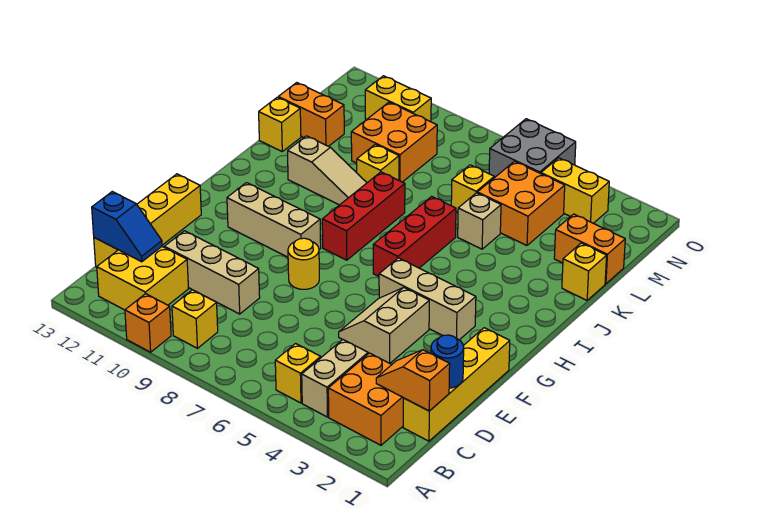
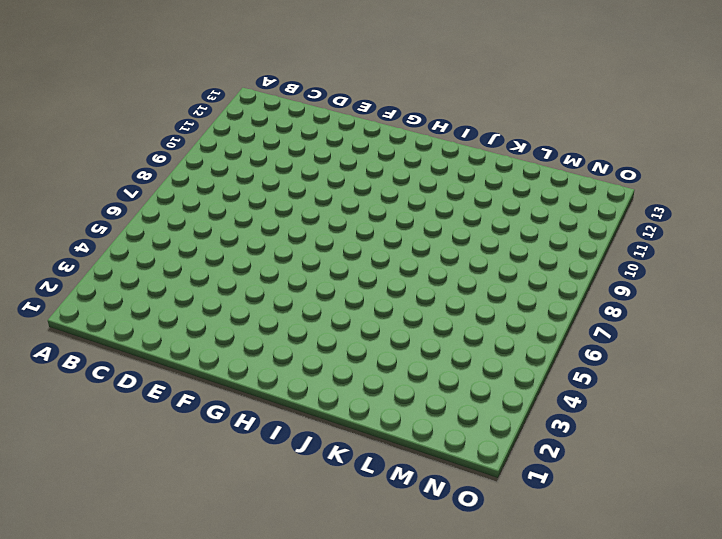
none -> orange 1x1 brick [125,294,171,352]
none -> orange 2x2 brick [328,353,403,445]
none -> tan 1x2 brick [302,340,368,417]
none -> yellow 1x1 brick [275,343,321,403]

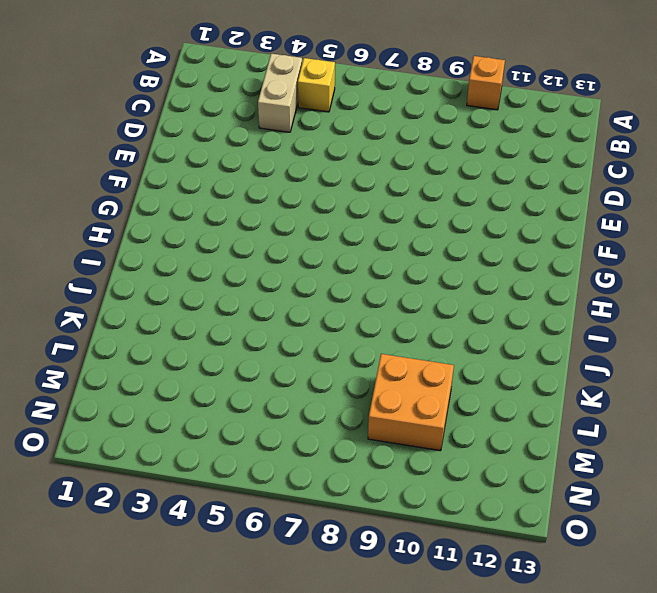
none -> orange 2x2 brick [328,353,403,445]
none -> yellow 1x1 brick [172,290,218,348]
none -> yellow 2x2 brick [97,247,189,310]
none -> yellow 1x4 brick [403,328,510,441]

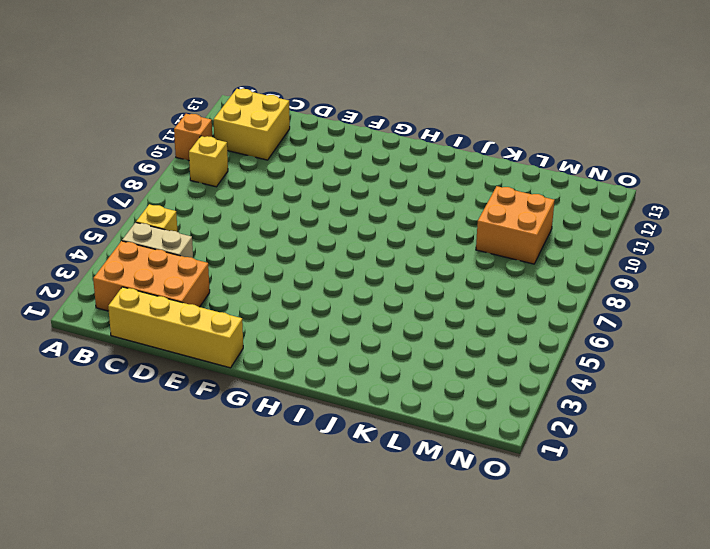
orange 2x3 brick [93,241,210,311] -> orange 2x2 brick [328,353,403,445]
none -> yellow 1x4 brick [94,174,201,267]
none -> tan 1x3 brick [164,231,260,314]
none -> tan 2x2 slope [339,287,429,363]
none -> yellow 1x1 round brick [288,238,319,289]

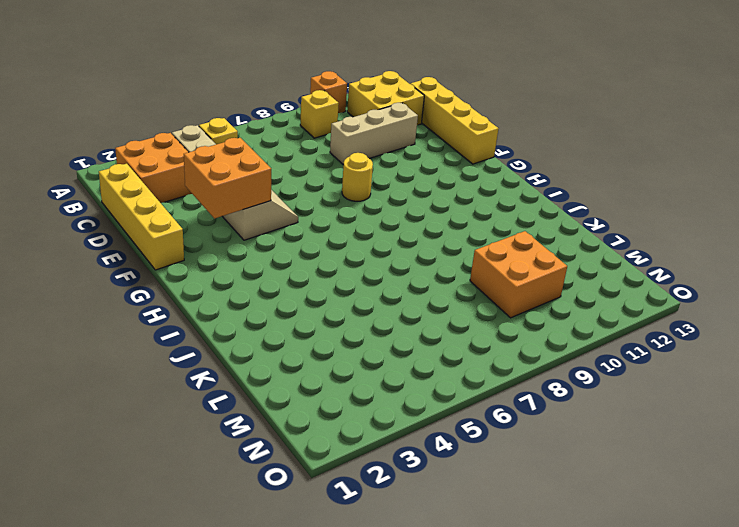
orange 2x2 brick [184,138,271,219] -> orange 2x2 brick moved to [477,161,565,245]
none -> tan 1x3 brick [379,258,476,340]
none -> tan 1x3 brick [227,183,321,257]
none -> red 1x3 brick [373,196,456,276]
none -> red 1x3 brick [322,172,405,260]

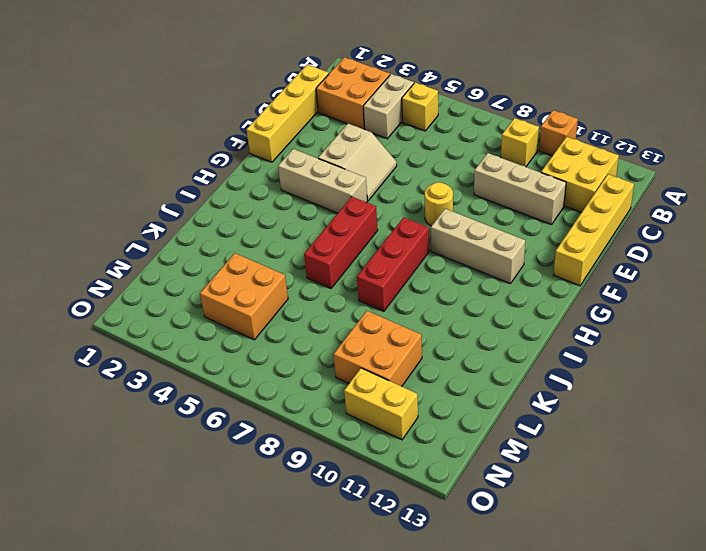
none -> tan 1x3 slope [288,136,367,205]
none -> yellow 1x1 brick [562,243,607,300]
none -> tan 1x1 brick [458,193,501,249]
none -> yellow 1x1 brick [357,144,399,183]

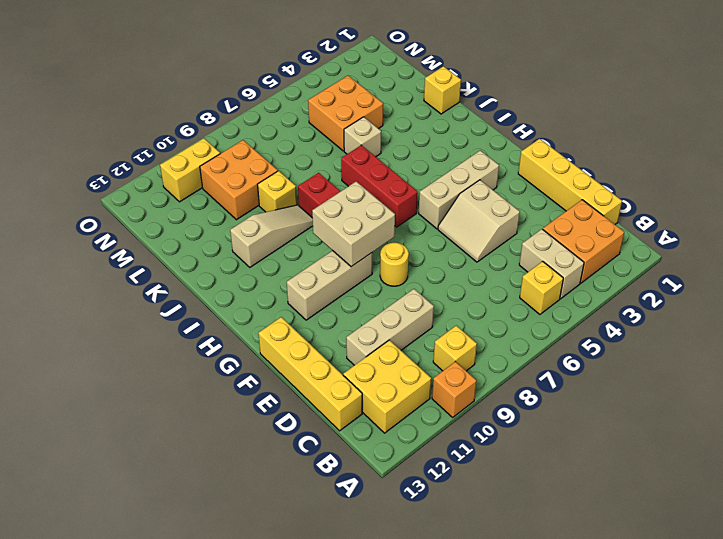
tan 2x2 brick [312,181,395,267] -> none
none -> yellow 1x1 brick [259,97,301,151]
none -> orange 1x2 brick [554,214,625,284]
none -> yellow 1x1 brick [451,165,494,212]
none -> orange 1x2 brick [278,83,344,146]

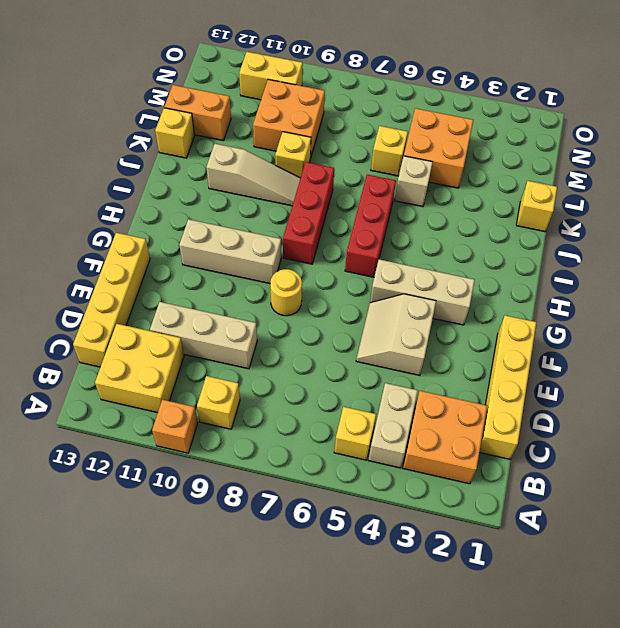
none -> orange 1x2 brick [554,214,625,284]
none -> yellow 1x2 brick [541,158,609,223]
none -> grey 2x2 brick [489,119,576,178]
none -> orange 1x2 slope [376,350,450,411]

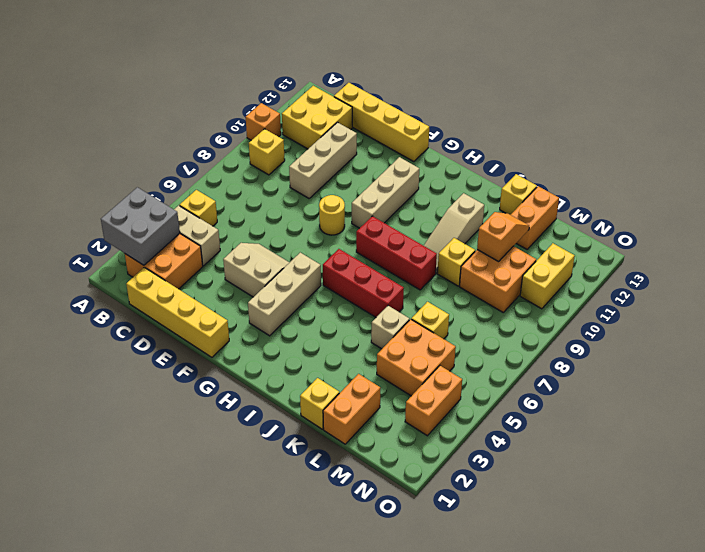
grey 2x2 brick [101,187,180,265] -> grey 2x2 brick moved to [489,119,576,178]
orange 1x2 slope [477,212,529,262] -> orange 1x2 slope moved to [376,350,450,411]
orange 1x2 brick [405,366,462,436] -> yellow 1x2 brick [541,158,609,223]
none -> blue 1x2 slope [92,192,162,262]
none -> blue 1x1 round brick [431,335,464,388]

